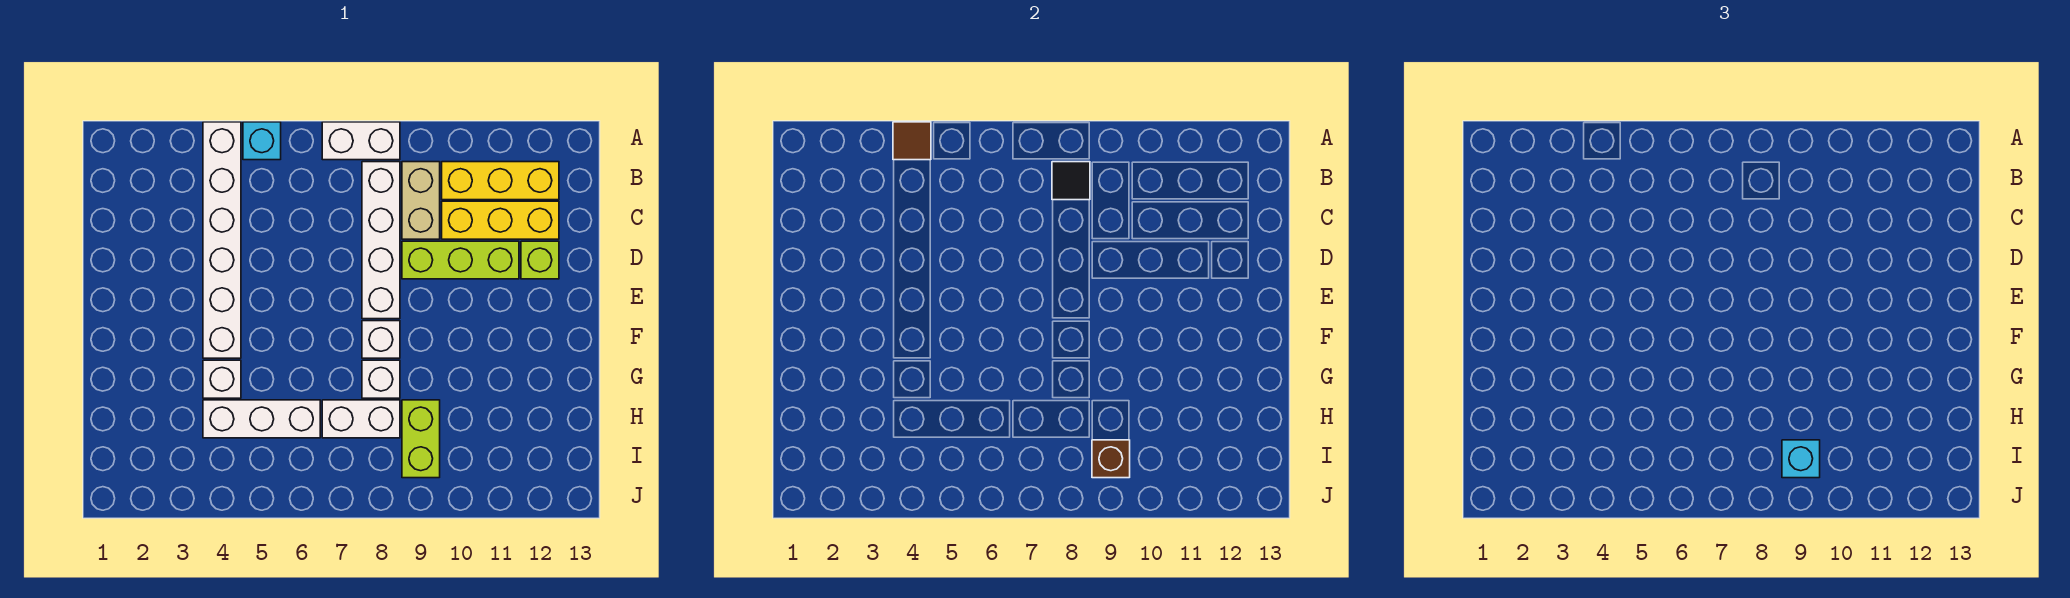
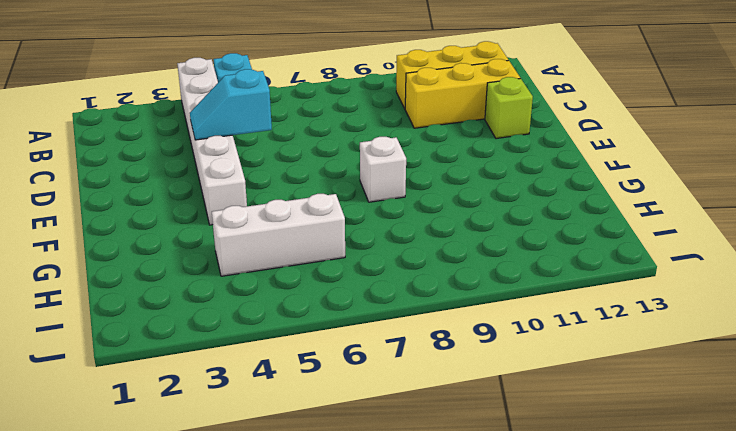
cyan 1x2 slope [190,69,272,140] -> none
none -> white 1x2 brick [322,122,400,160]
none -> white 1x4 brick [362,162,400,319]
none -> tan 1x2 brick [402,162,440,239]

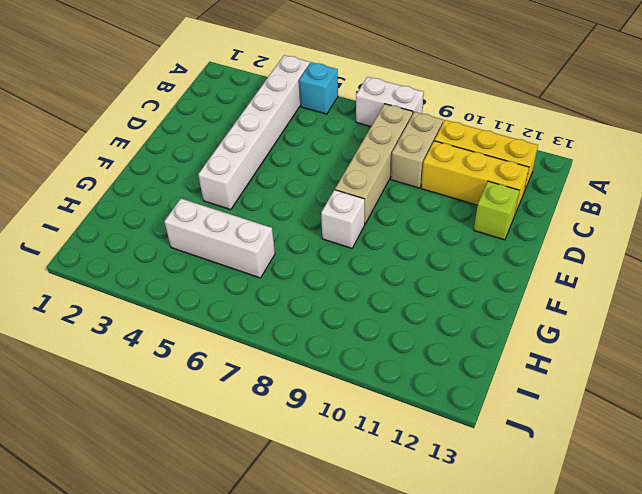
tan 1x4 brick [335,104,413,224] -> white 1x4 brick [362,162,400,319]
none -> lime 1x3 brick [402,241,519,279]
none -> white 1x1 brick [203,360,241,398]
none -> white 1x1 brick [362,360,400,398]

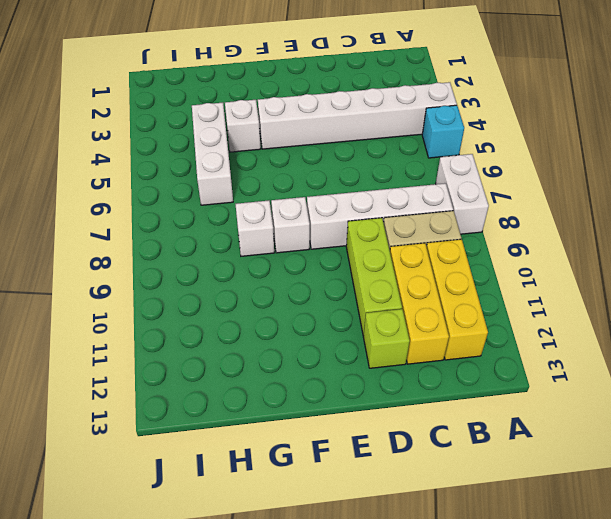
none -> white 1x2 brick [322,400,400,438]
none -> lime 1x2 brick [402,400,440,478]
none -> brown 1x1 tile [893,122,931,160]

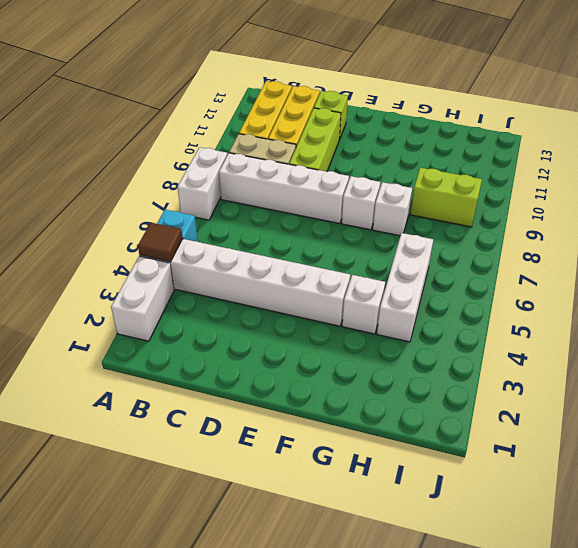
white 1x2 brick [111,256,174,341] -> white 1x2 brick moved to [322,400,400,438]
none -> black 1x1 tile [1052,162,1090,200]
none -> brown 1x1 brick [1092,440,1130,478]
none -> cyan 1x1 brick [1782,440,1820,478]

